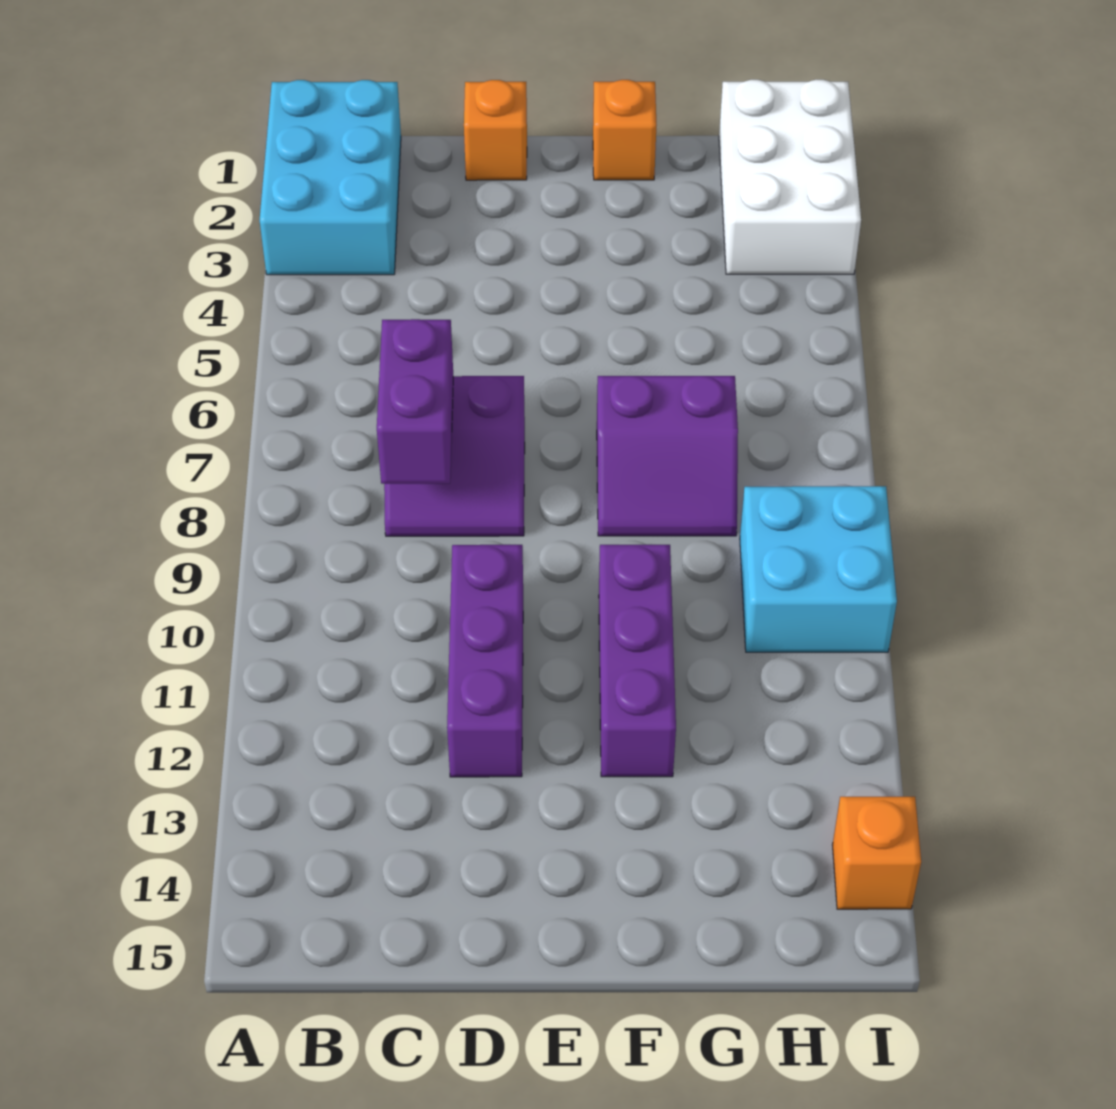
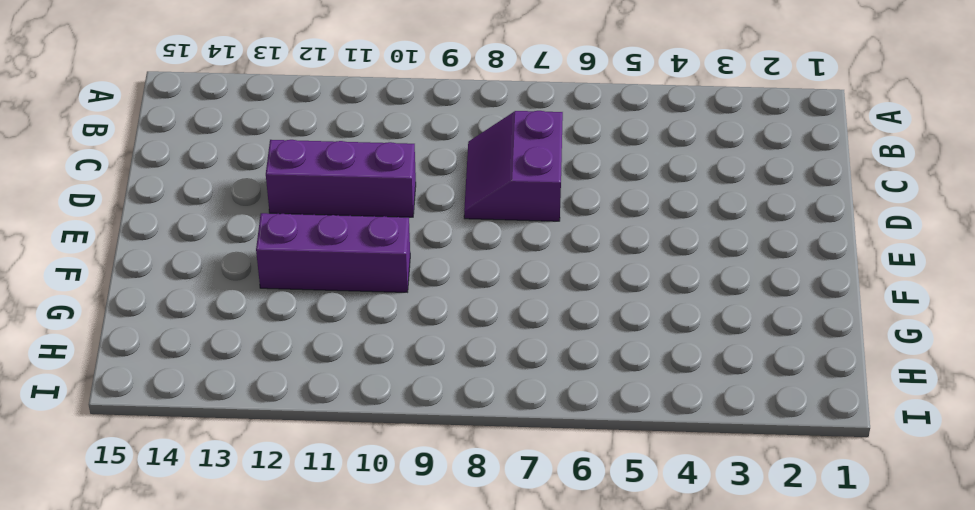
none -> cyan 2x3 brick [260,80,401,275]
none -> orange 1x1 brick [464,80,527,180]

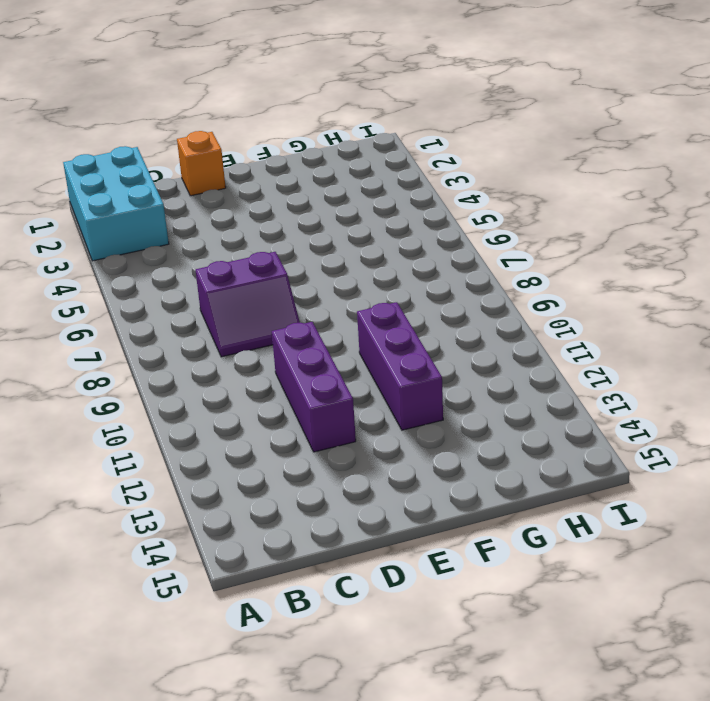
none -> orange 1x1 brick [593,80,656,180]
none -> purple 2x2 slope [597,376,738,536]

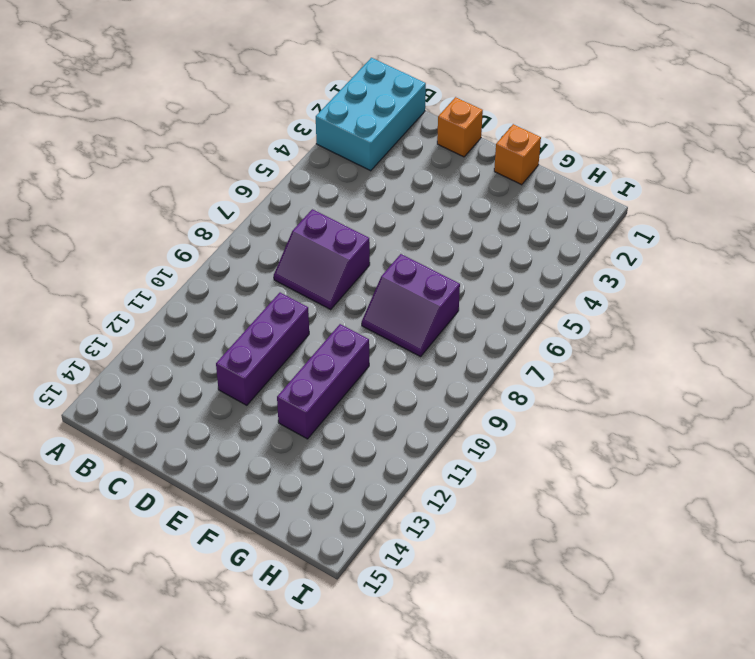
none -> white 2x3 brick [719,80,861,274]
none -> cyan 2x2 brick [740,486,897,652]

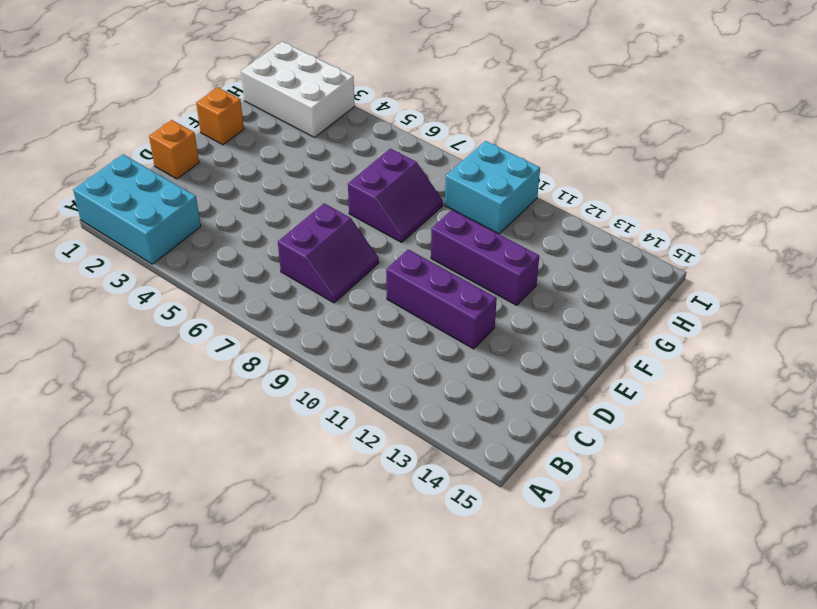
none -> orange 1x1 brick [833,797,921,909]
none -> purple 1x2 brick [377,319,453,484]

